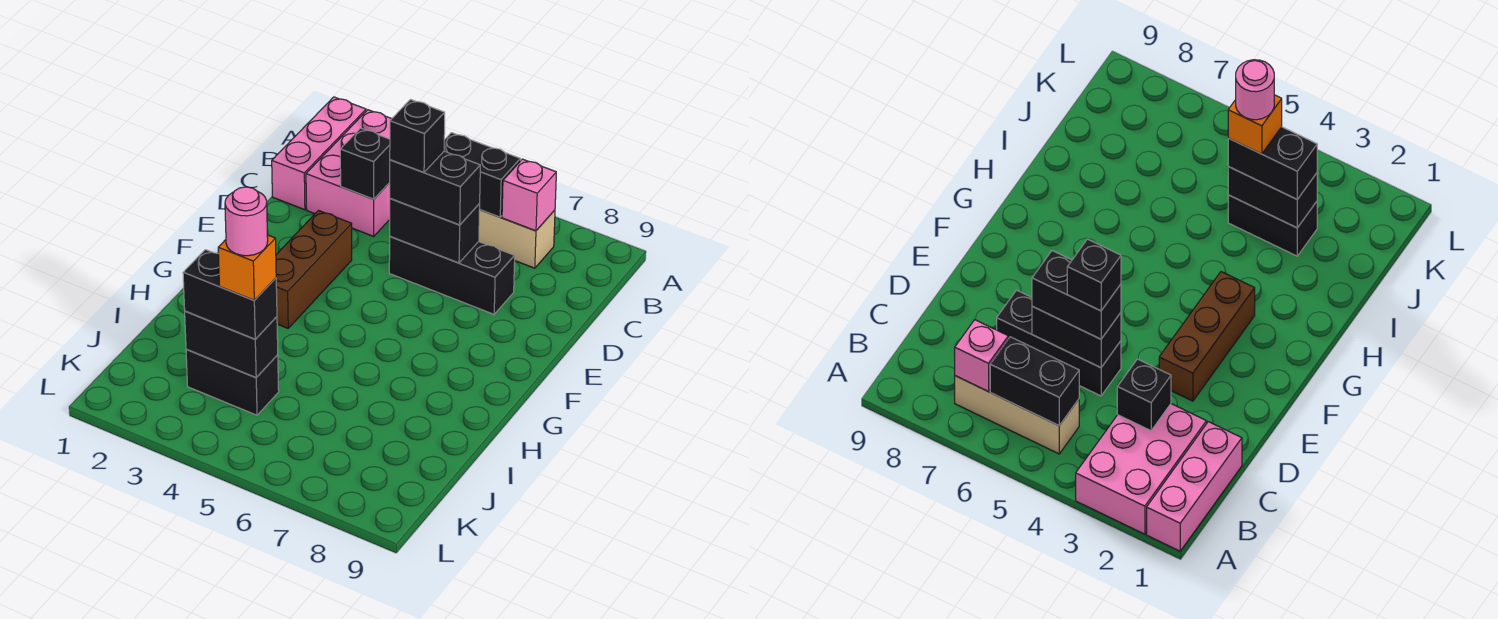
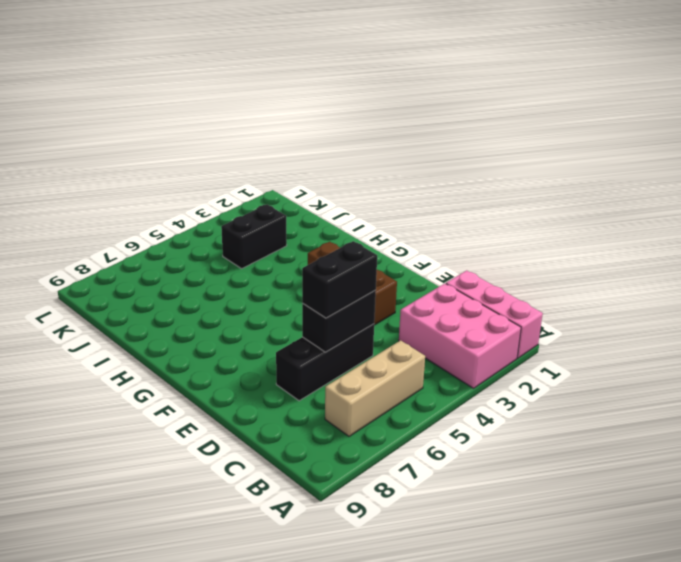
none -> black 1x2 brick [444,133,521,217]
none -> pink 1x1 brick [502,159,556,231]
none -> black 1x1 brick [340,128,390,199]

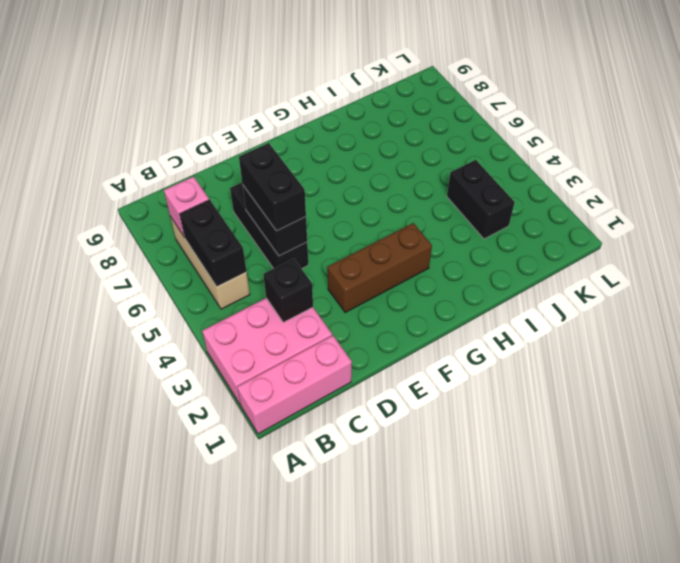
none -> black 1x2 brick [185,311,278,378]
none -> black 1x2 brick [183,250,277,339]
none -> black 1x1 brick [390,99,445,172]

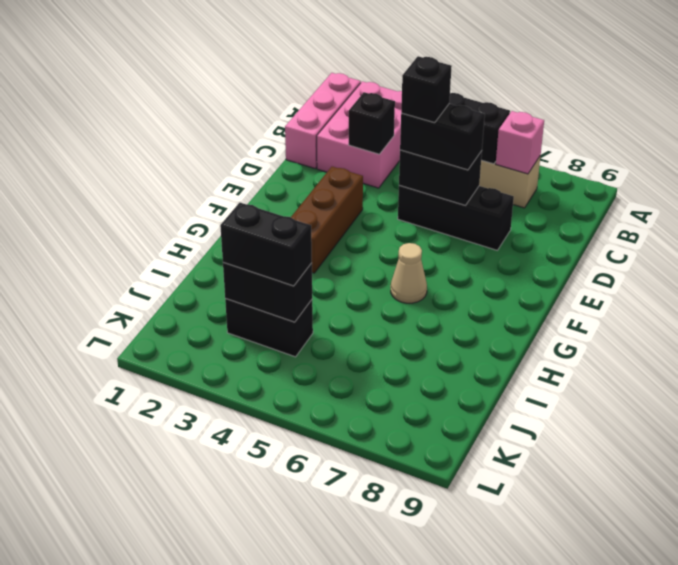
tan 1x1 cone [391,243,427,303] -> none
none -> orange 1x1 brick [218,235,276,300]
none -> pink 1x1 round brick [225,187,268,256]

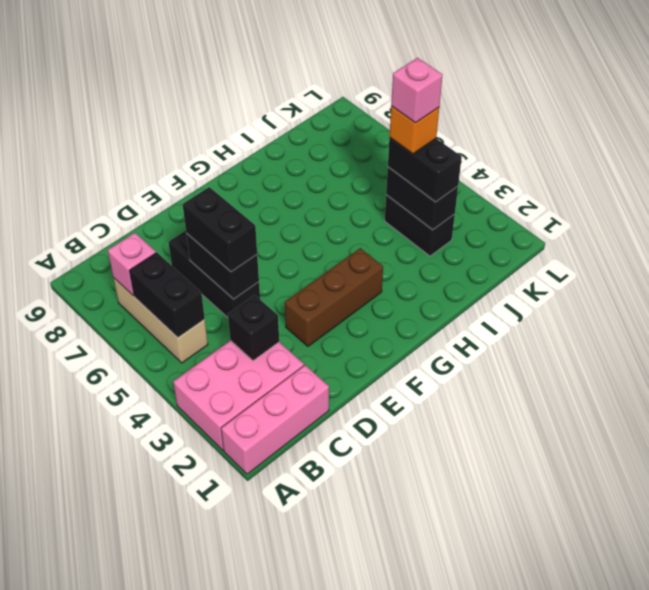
pink 1x1 brick [391,58,442,123] -> pink 1x1 round brick [225,187,268,256]
none -> black 1x1 brick [390,99,445,172]

